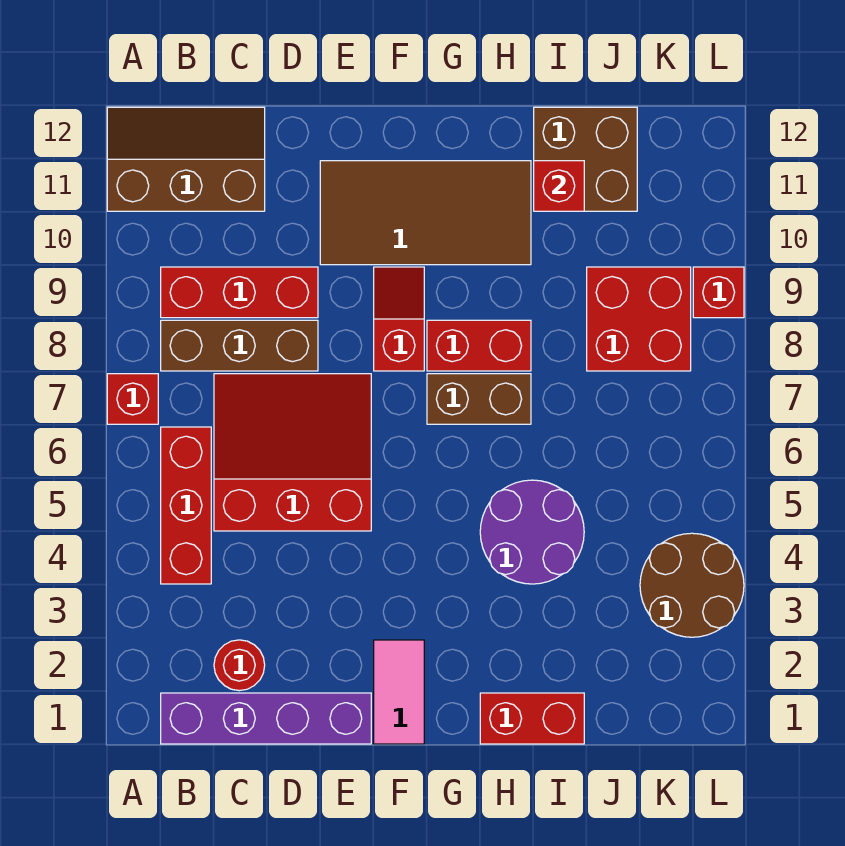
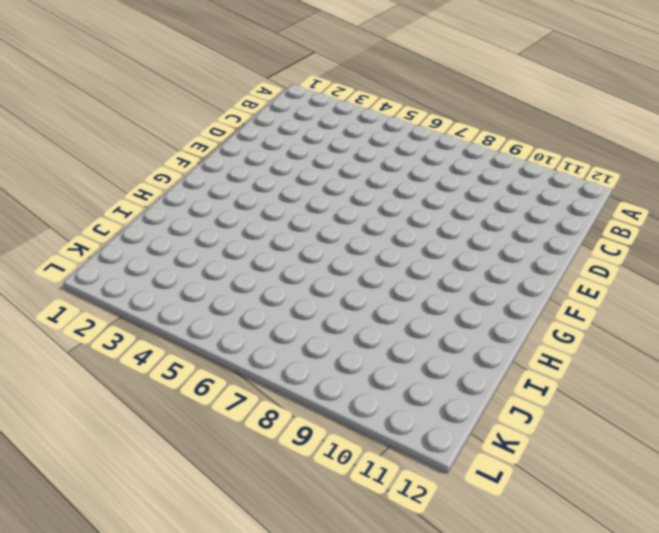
none -> red 1x1 brick [107,374,158,424]
none -> brown 2x3 slope [107,107,265,211]
none -> purple 1x4 brick [161,693,371,744]

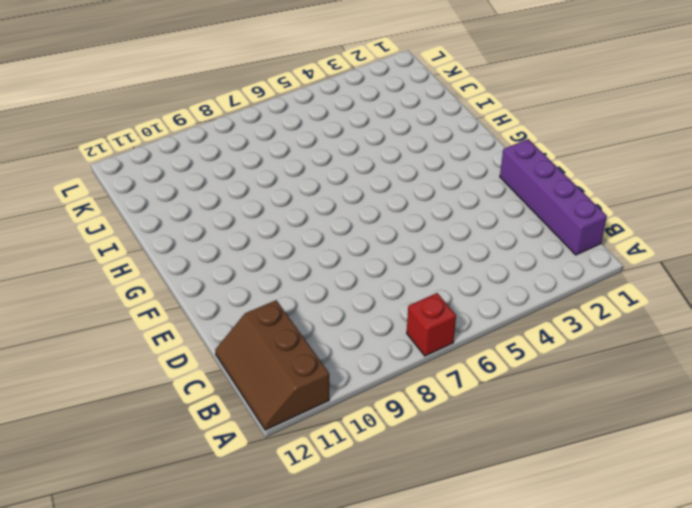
none -> red 1x3 brick [161,427,211,584]
none -> brown 1x3 brick [161,320,318,371]
none -> red 1x3 brick [161,267,318,318]

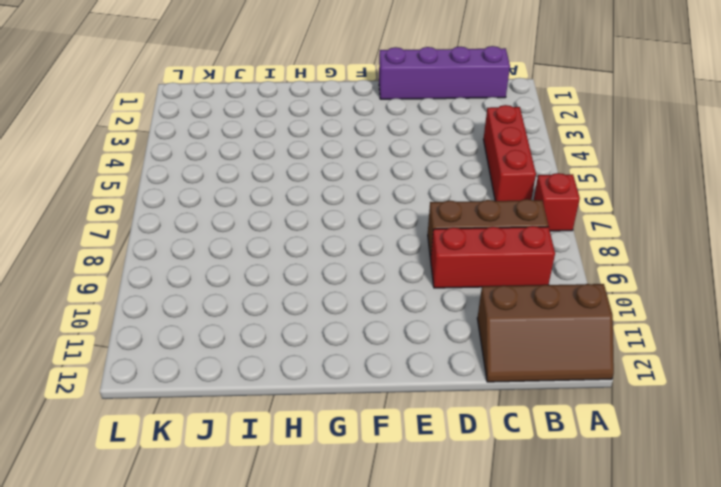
none -> red 1x1 round brick [214,640,265,691]
none -> red 3x3 slope [214,374,371,531]
none -> brown 2x4 tile [320,161,531,265]

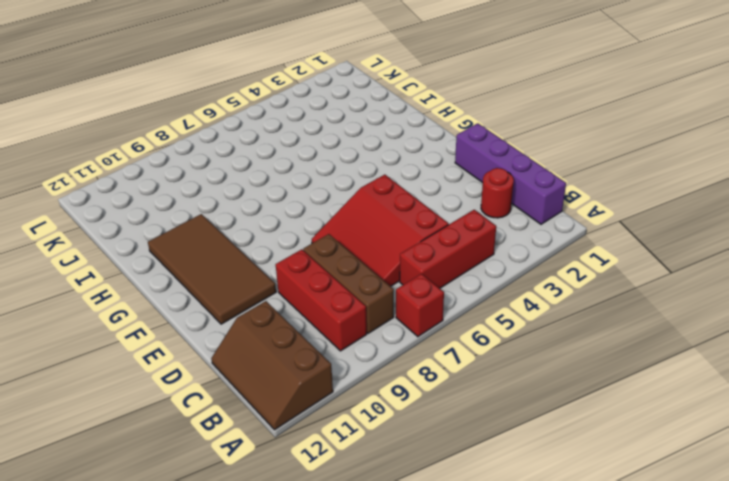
none -> pink 1x2 tile [374,640,424,744]
none -> red 1x2 slope [374,267,424,371]
none -> brown 1x2 brick [427,374,531,424]

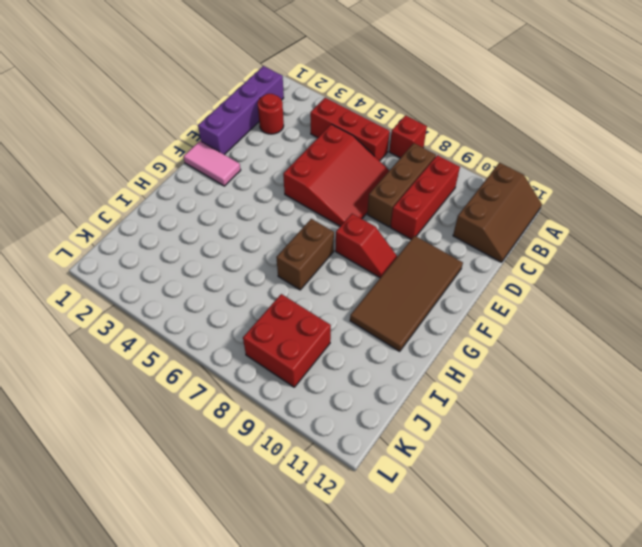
none -> red 1x2 brick [427,320,531,371]
none -> red 1x2 brick [480,693,584,744]
none -> purple 2x2 round brick [480,480,584,584]

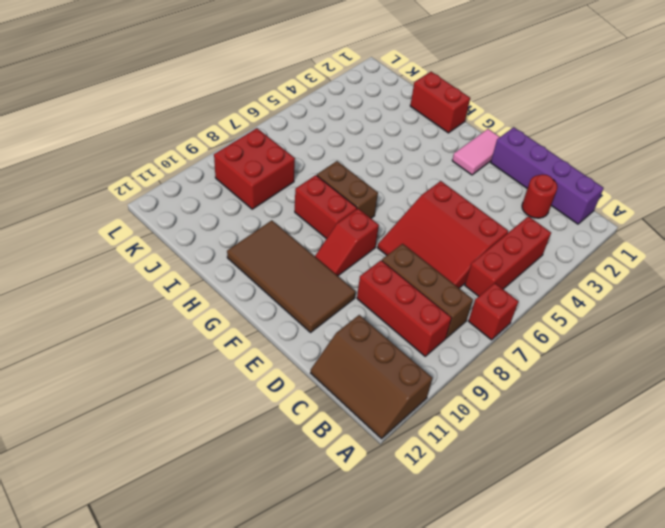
none -> purple 2x2 round brick [480,480,584,584]
none -> brown 2x2 brick [534,107,637,211]
none -> brown 2x2 round brick [640,533,744,637]

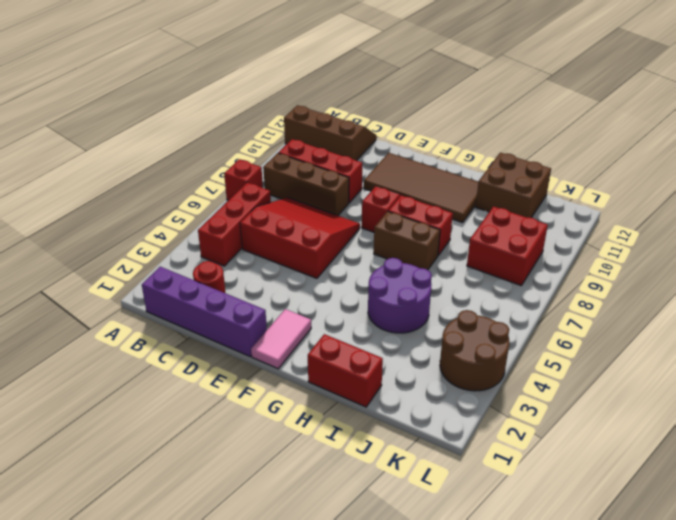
none -> red 1x1 brick [693,267,744,318]
none -> red 1x1 brick [534,161,584,211]

